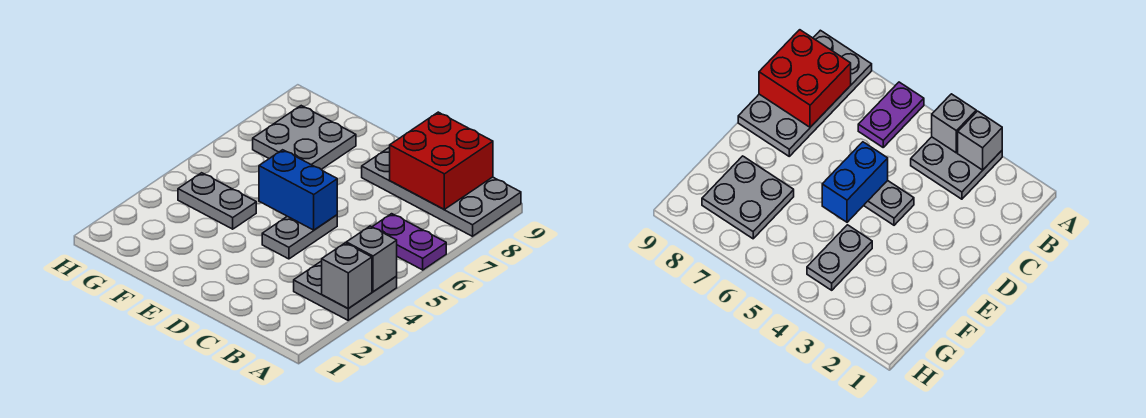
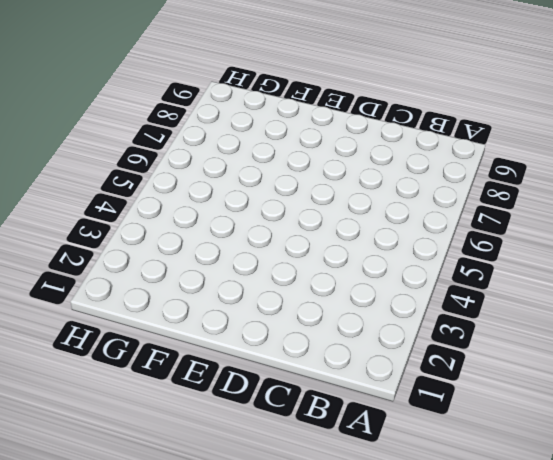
none -> grey 2x2 plate [294,261,397,320]
none -> purple 1x2 plate [372,214,446,270]

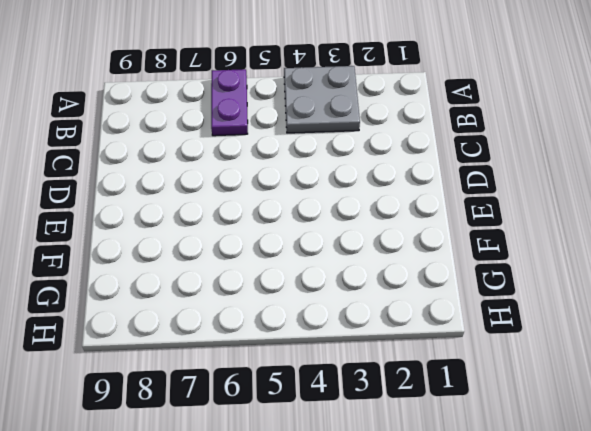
none -> grey 2x4 plate [362,147,521,236]
none -> grey 1x2 plate [262,215,337,259]

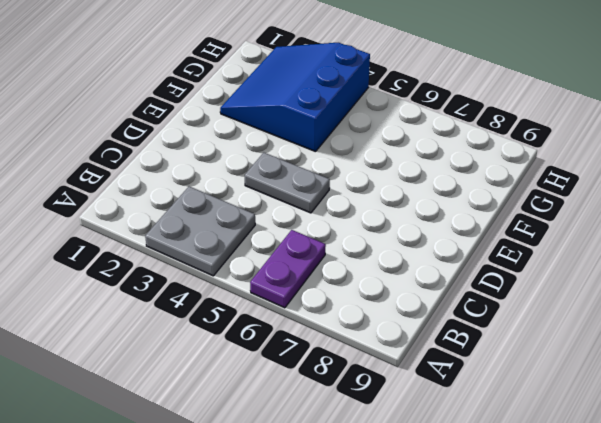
blue 3x3 slope [220,43,370,152] -> grey 1x2 plate [178,173,256,229]
none -> grey 2x4 plate [362,147,521,236]
none -> grey 2x2 plate [253,106,356,169]

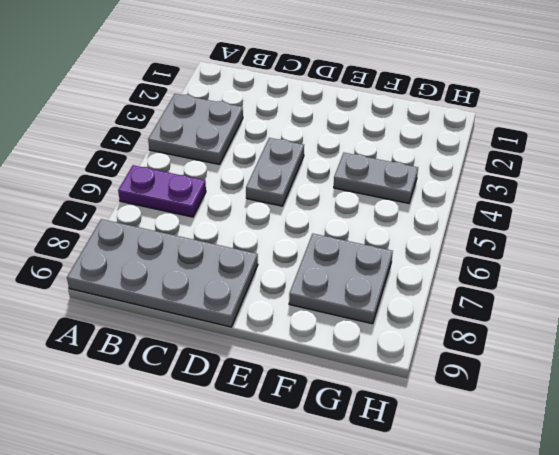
none -> grey 1x1 brick [322,243,372,308]
none -> grey 1x1 brick [346,226,397,292]

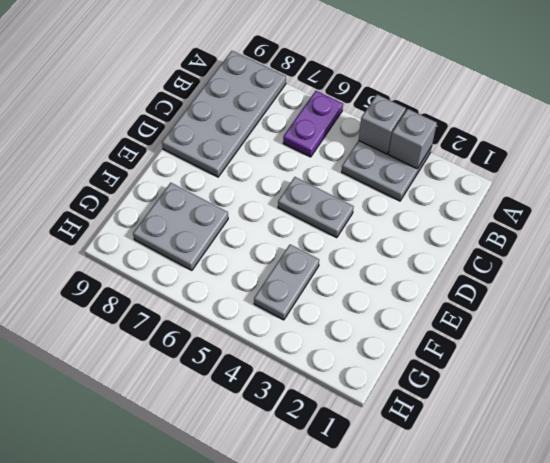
none -> red 2x2 brick [390,112,493,209]
none -> blue 1x2 brick [259,150,337,230]

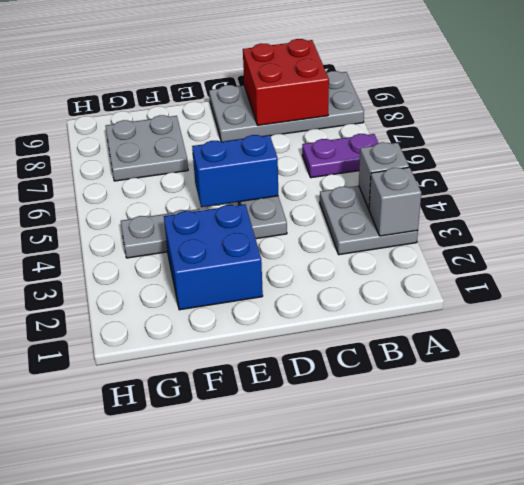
blue 2x2 brick [164,204,263,310] -> none

